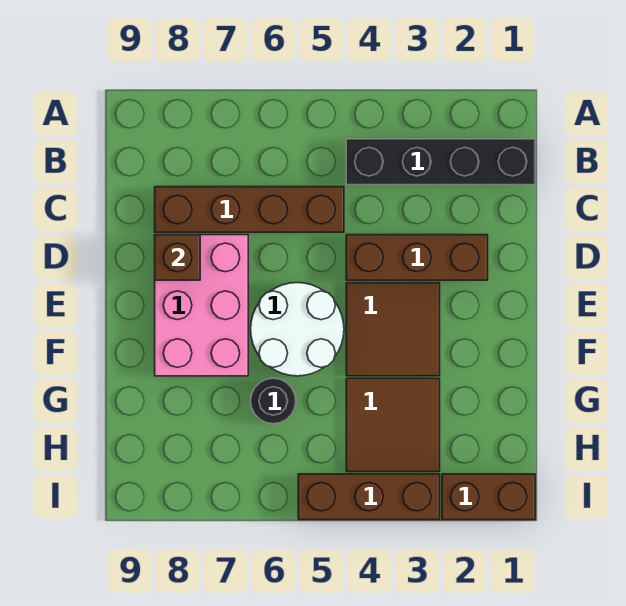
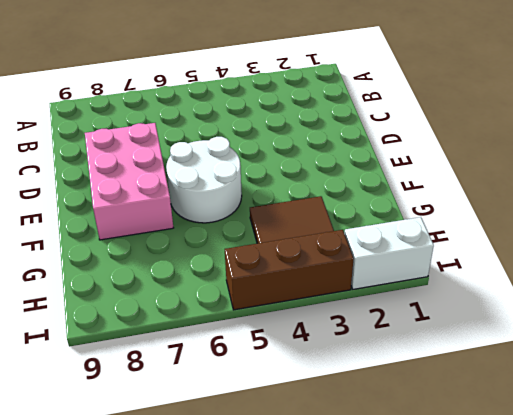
white 1x2 brick [345,217,434,289] -> brown 1x2 brick [442,474,535,520]
none -> black 1x4 brick [346,139,535,185]
none -> brown 1x4 brick [155,187,344,232]

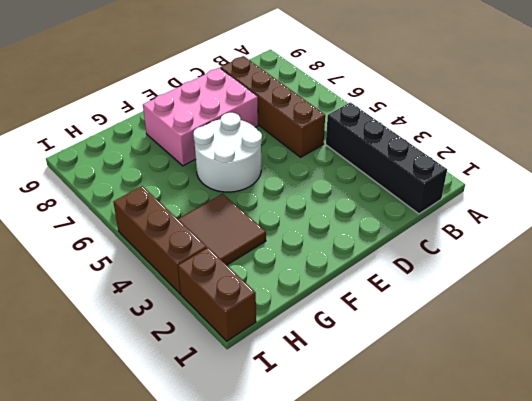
none -> brown 1x3 brick [346,235,488,280]
none -> brown 2x2 tile [346,283,440,376]

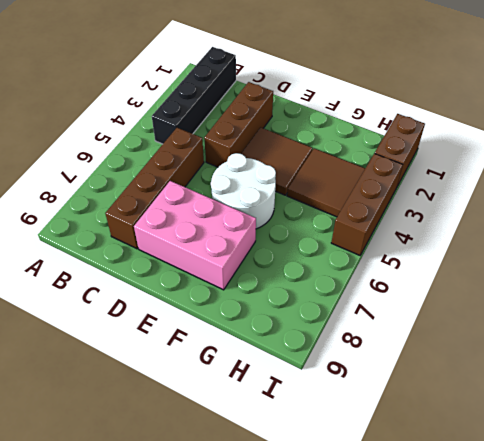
none -> black 1x1 round brick [251,378,296,424]
none -> brown 1x1 brick [155,235,200,280]

